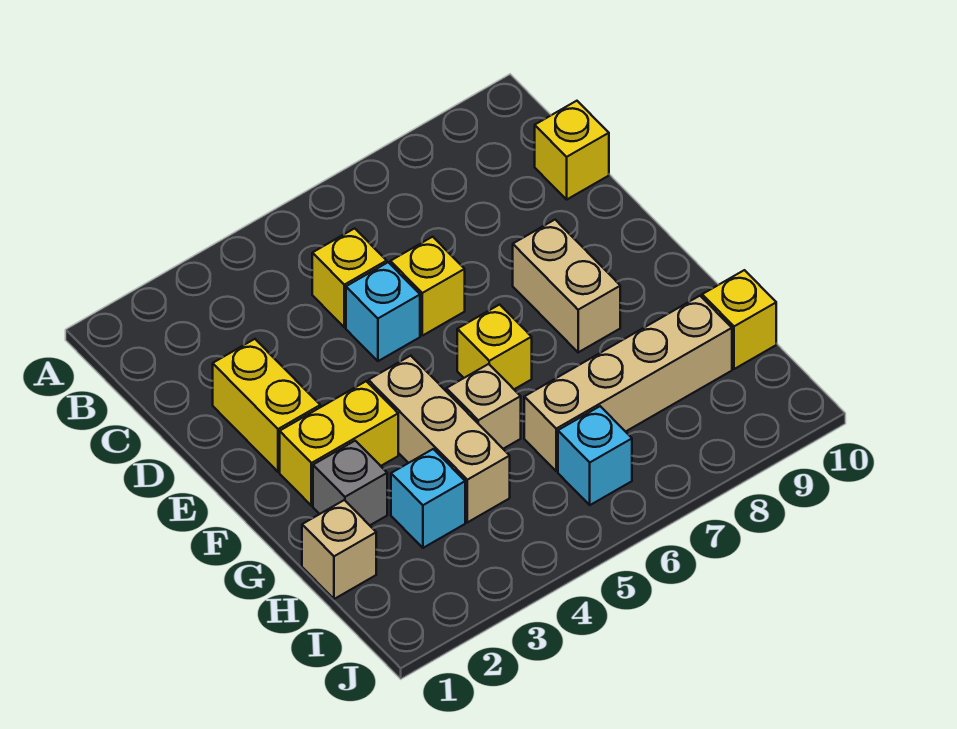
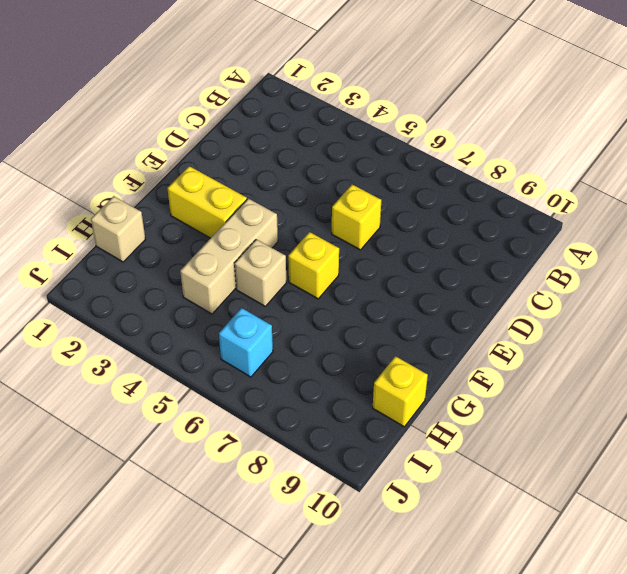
none -> yellow 1x1 brick [312,228,387,327]
none -> yellow 1x1 brick [535,101,609,199]
none -> yellow 1x2 brick [213,339,320,472]

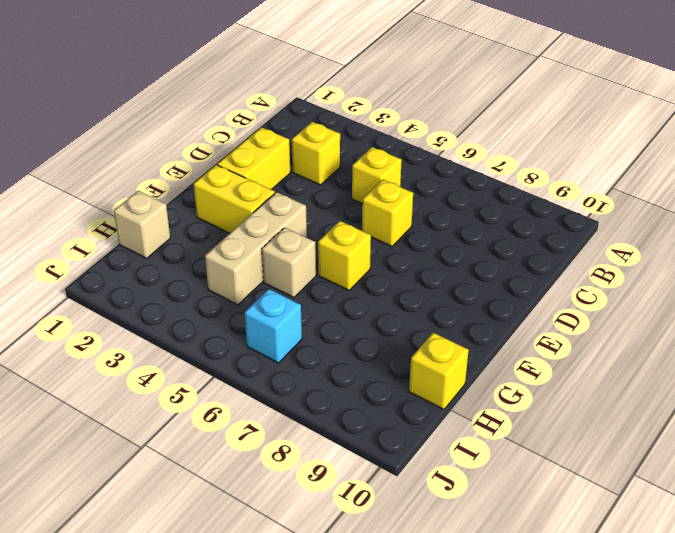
yellow 1x1 brick [292,122,340,185] -> yellow 1x1 brick moved to [535,101,609,199]
none -> cyan 1x1 brick [346,262,420,361]
none -> tan 1x2 brick [513,220,620,352]
none -> grey 1x1 brick [313,441,387,525]

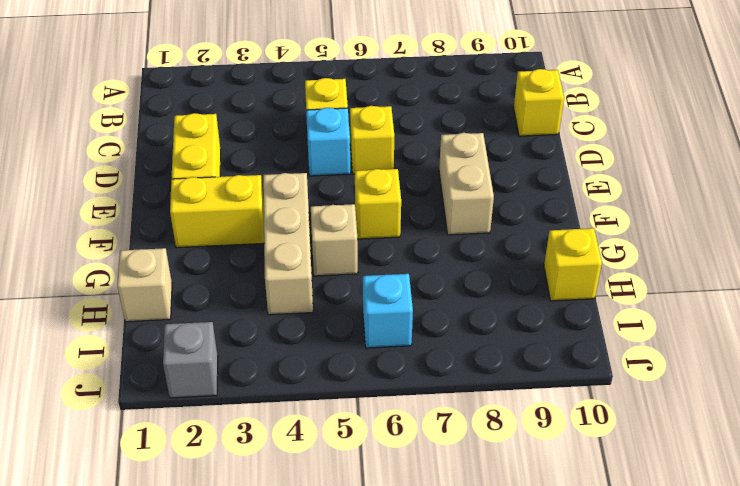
grey 1x1 brick [163,322,218,398] -> grey 1x1 brick moved to [313,441,387,525]
none -> cyan 1x1 brick [391,449,465,548]
none -> tan 1x4 brick [524,296,732,471]

